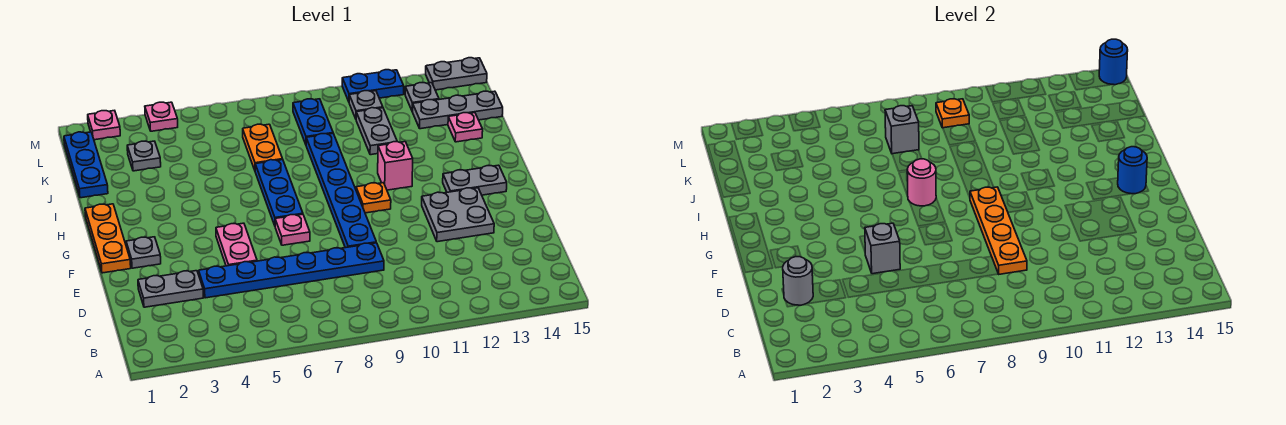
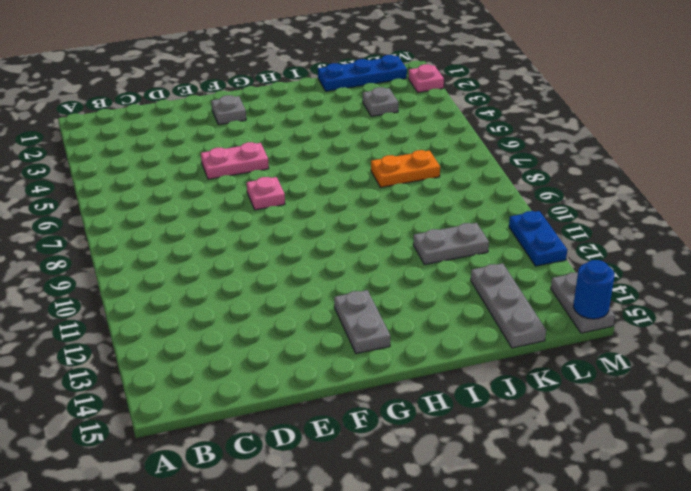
none -> grey 1x2 plate [138,271,203,307]
none -> blue 1x6 plate [199,243,384,298]
none -> blue 1x6 plate [306,133,376,248]
none -> grey 2x2 plate [422,188,494,242]

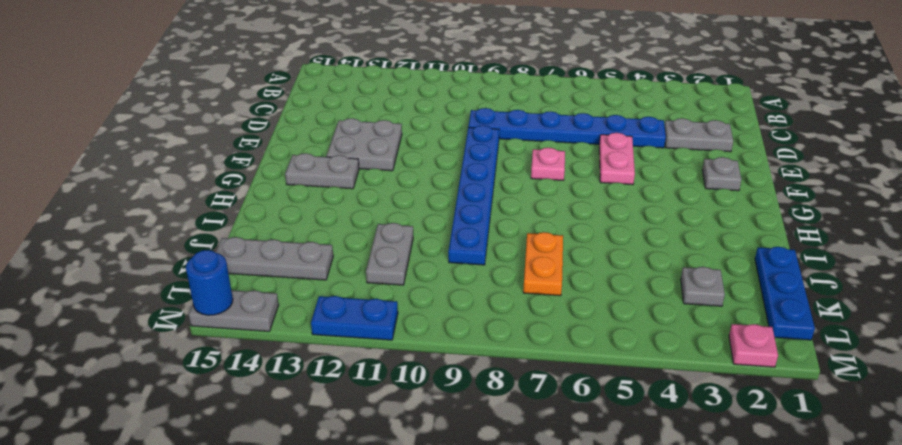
none -> orange 1x3 plate [85,204,131,273]
none -> blue 1x3 plate [255,160,303,225]
none -> orange 1x1 plate [356,183,391,213]
none -> pink 1x1 brick [378,142,413,190]

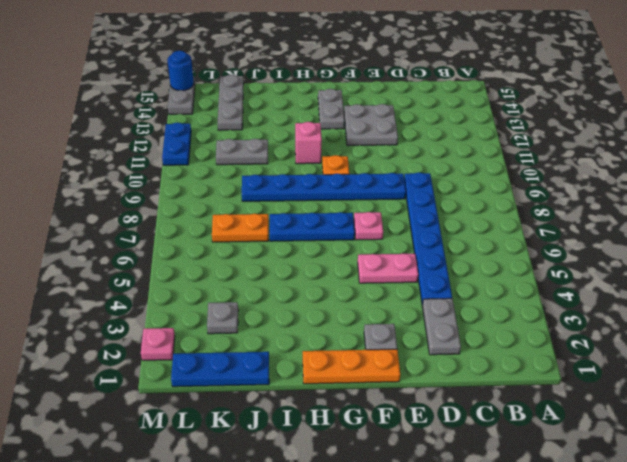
none -> pink 1x1 plate [448,113,483,142]
none -> blue 1x2 plate [293,99,333,144]
none -> grey 1x1 plate [349,91,383,119]
none -> grey 1x1 plate [405,83,439,111]

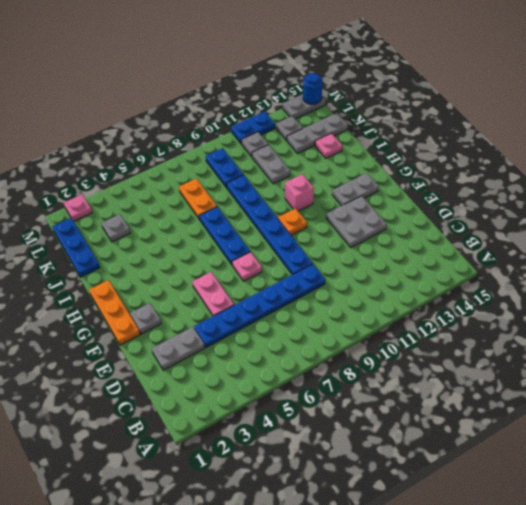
none -> pink 1x1 plate [145,102,178,131]
none -> grey 1x1 round brick [783,257,813,305]
none -> orange 1x4 plate [970,187,1027,274]
none -> grey 1x1 brick [865,223,900,274]

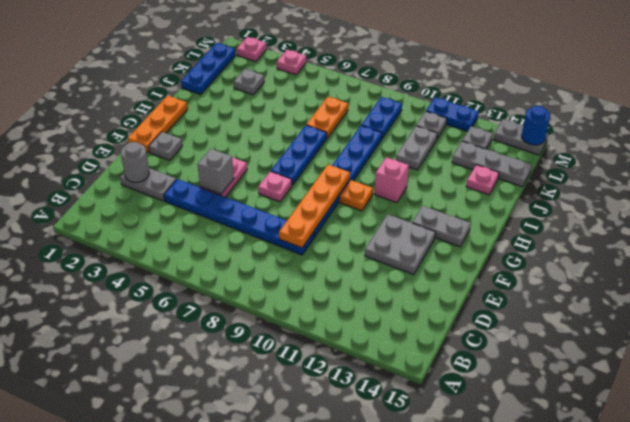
none -> blue 1x1 round brick [1118,147,1147,194]
none -> pink 1x1 round brick [907,159,936,206]
none -> grey 1x1 brick [885,106,919,154]
none -> orange 1x1 plate [936,99,969,128]

